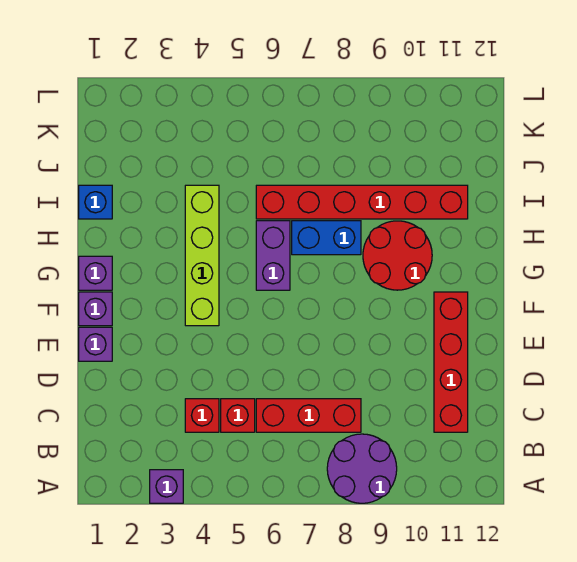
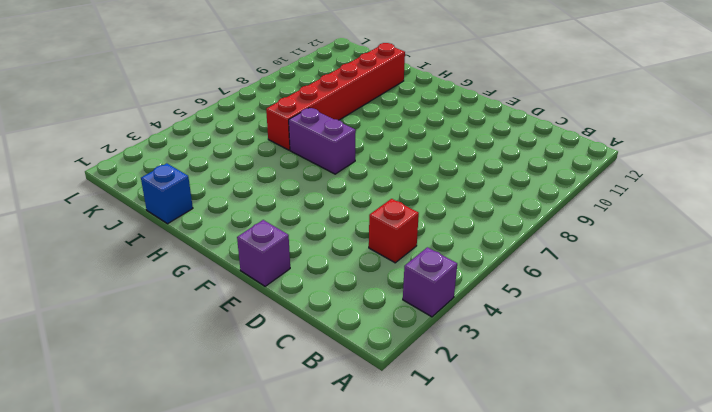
none -> purple 2x2 round brick [327,434,397,503]
none -> red 1x1 brick [221,399,255,432]
none -> red 1x3 brick [256,399,361,432]

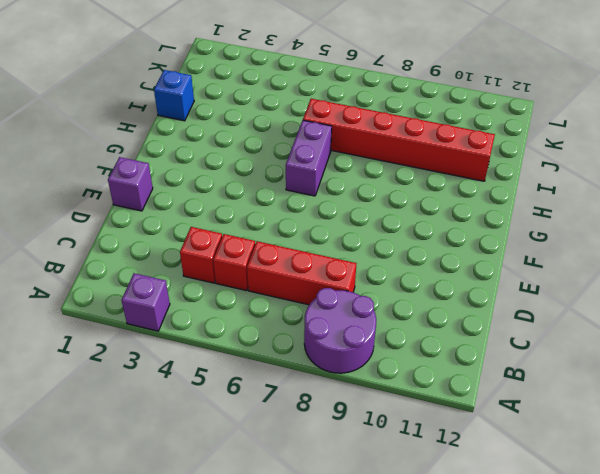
none -> red 1x4 brick [434,292,468,432]
none -> purple 1x1 brick [79,292,112,326]
none -> lime 1x4 brick [185,185,219,326]

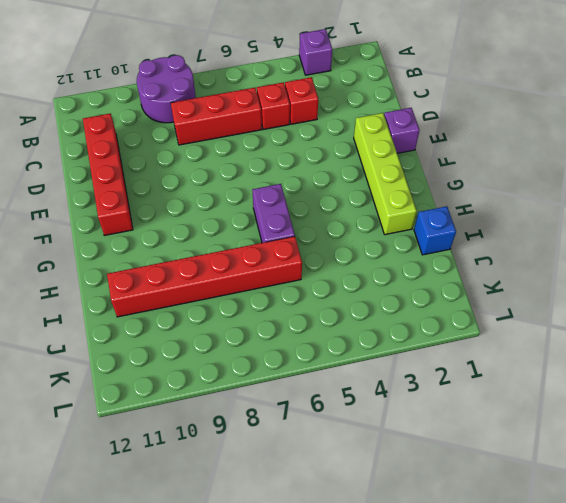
lime 1x4 brick [354,113,417,235] -> lime 1x4 brick moved to [185,185,219,326]
none -> purple 1x1 brick [79,292,112,326]
none -> purple 1x1 brick [79,256,112,290]
none -> red 2x2 round brick [363,221,432,290]

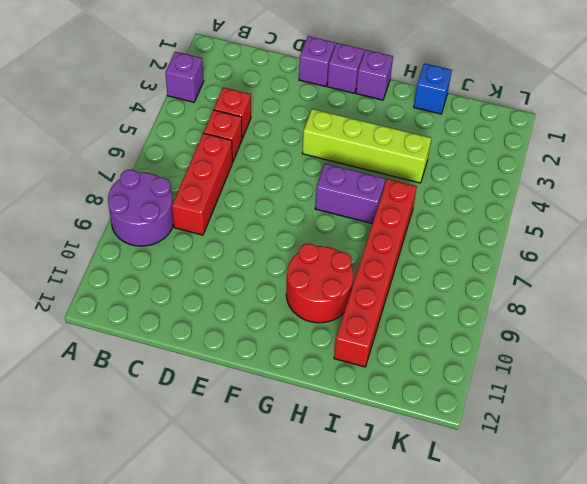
none -> red 1x4 brick [434,292,468,432]
none -> blue 1x2 brick [292,221,361,255]

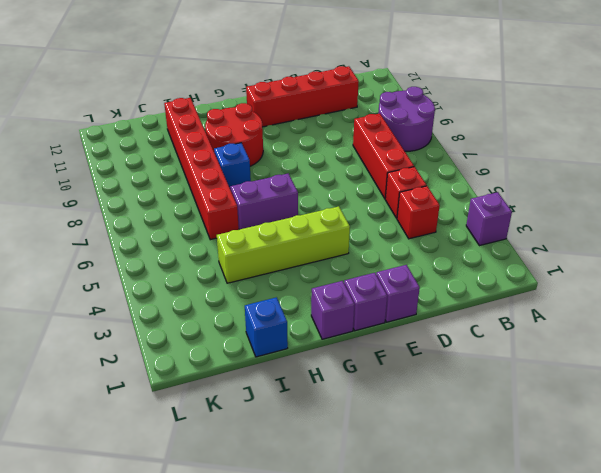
blue 1x1 brick [214,143,251,190] -> blue 1x2 brick [292,221,361,255]

